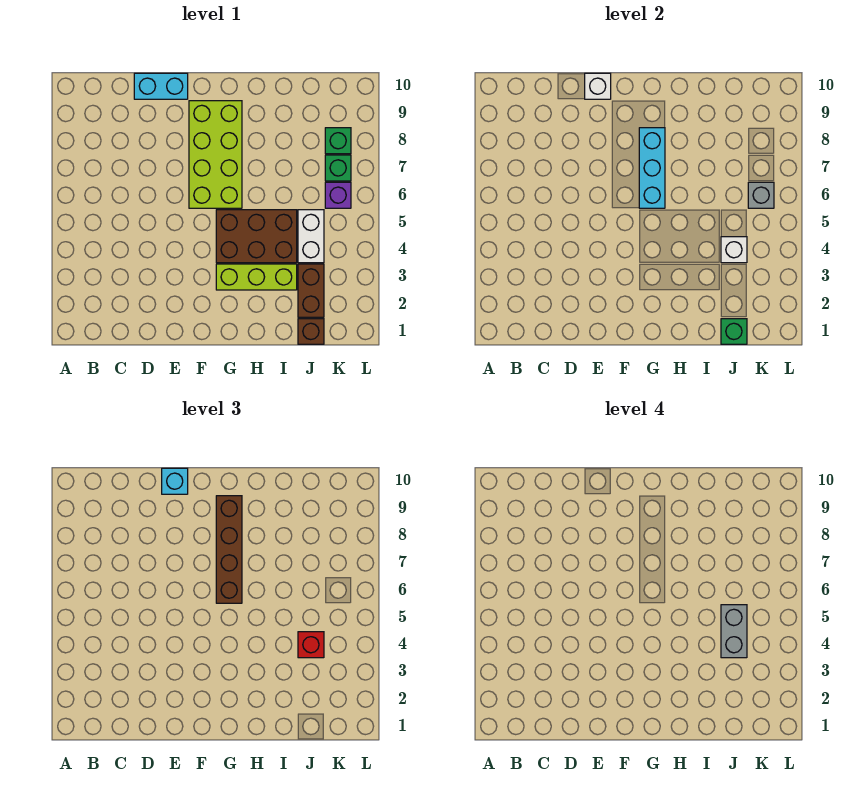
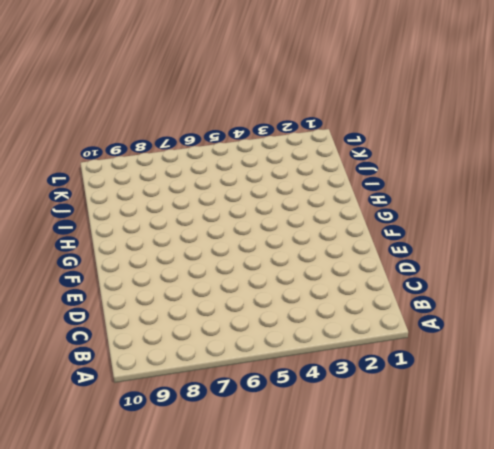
none -> cyan 1x2 brick [134,73,188,99]
none -> lime 2x4 brick [189,101,242,208]
none -> lime 1x3 brick [216,264,297,290]

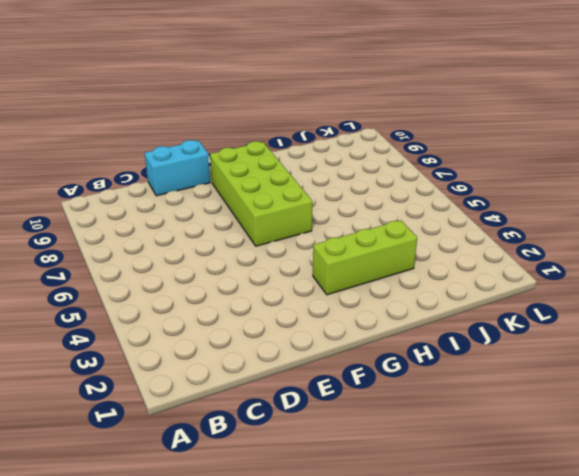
none -> brown 2x3 brick [216,210,297,263]
none -> brown 1x1 brick [298,319,324,344]
none -> brown 1x2 brick [298,264,324,317]

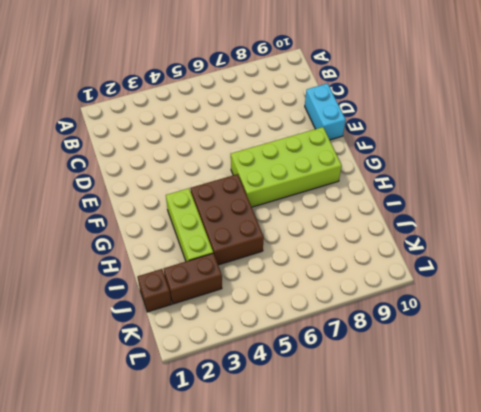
none -> white 1x2 brick [298,210,324,263]
none -> purple 1x1 brick [325,182,351,208]
none -> green 1x1 brick [325,155,351,181]

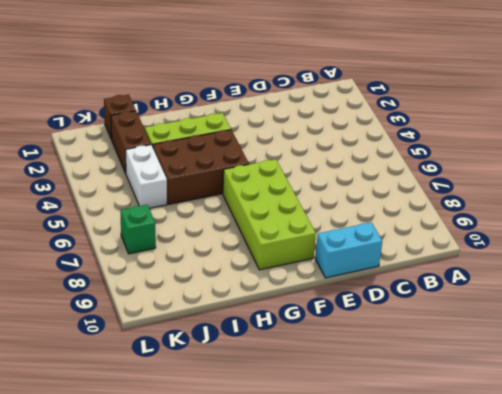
none -> purple 1x1 brick [325,182,351,208]
none -> green 1x1 brick [325,128,351,154]
none -> white 1x1 brick [585,73,611,99]

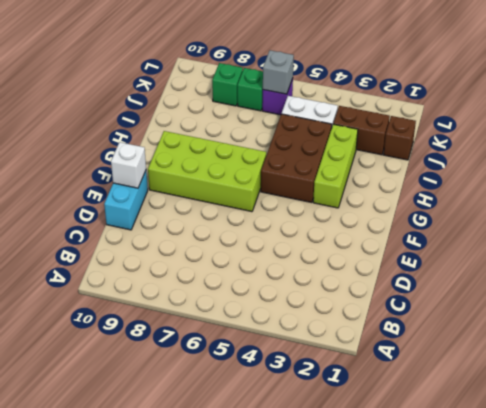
none -> cyan 1x3 brick [639,128,665,208]
none -> green 1x1 brick [721,319,747,344]
none -> white 1x1 brick [721,237,747,263]

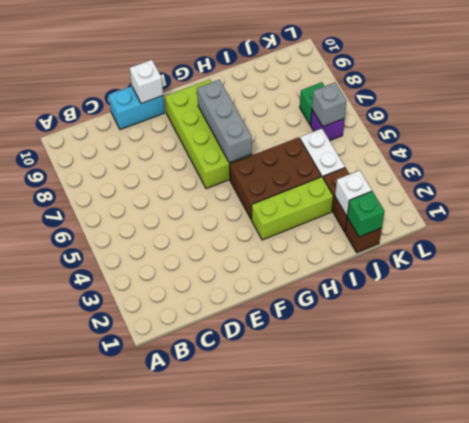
grey 1x3 brick [197,80,252,163] -> cyan 1x3 brick [639,128,665,208]
white 1x1 brick [335,170,372,216] -> white 1x1 brick moved to [721,237,747,263]
none -> green 1x1 brick [325,128,351,154]
none -> cyan 1x1 brick [162,468,188,494]
none -> brown 1x4 brick [216,496,242,603]

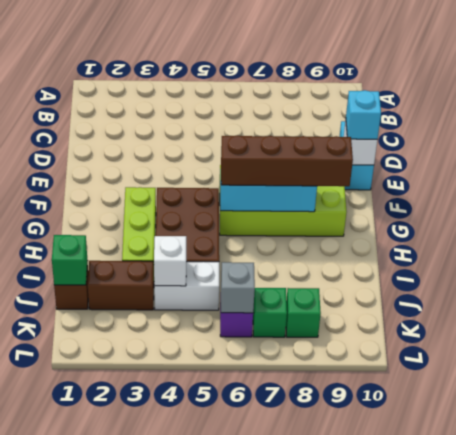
none -> red 1x1 brick [298,632,324,658]
none -> grey 1x2 brick [721,605,747,658]

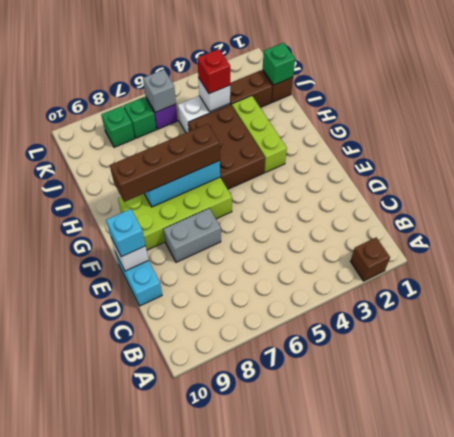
brown 1x1 brick [350,237,390,281] -> none
grey 1x2 brick [164,208,221,262] -> grey 1x2 brick moved to [721,605,747,658]

